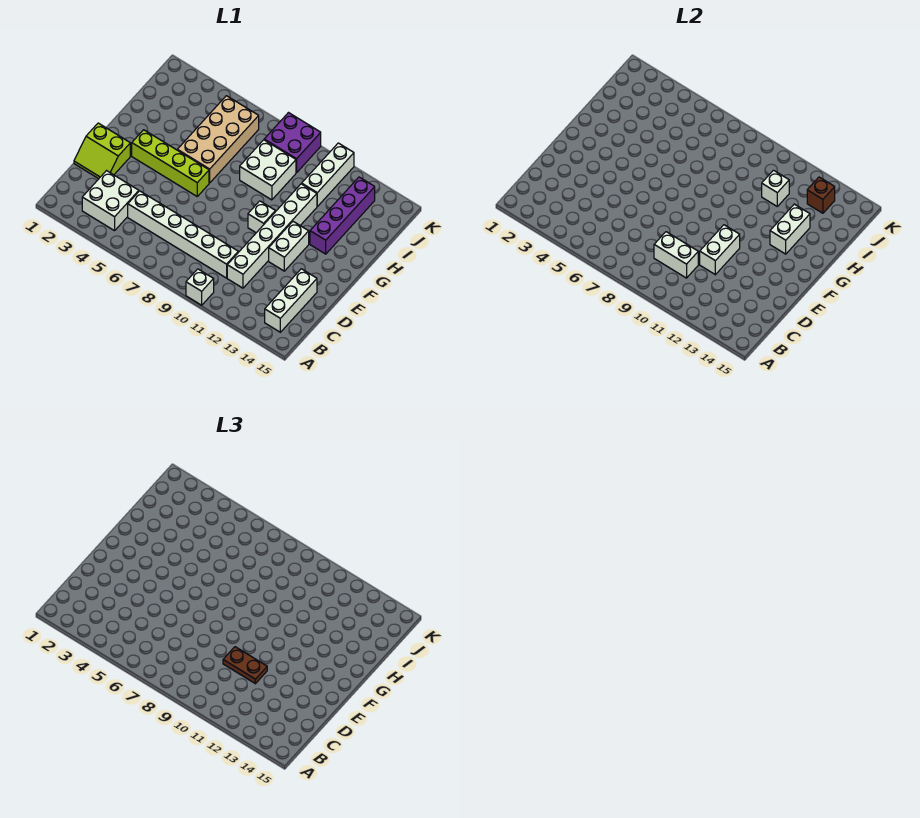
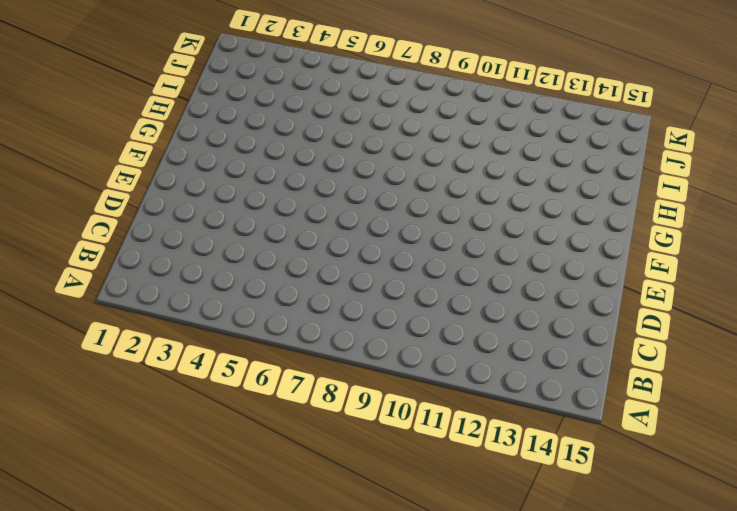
none -> white 1x1 brick [186,269,214,305]
none -> white 2x2 brick [82,171,139,231]
none -> white 1x3 brick [265,269,317,332]

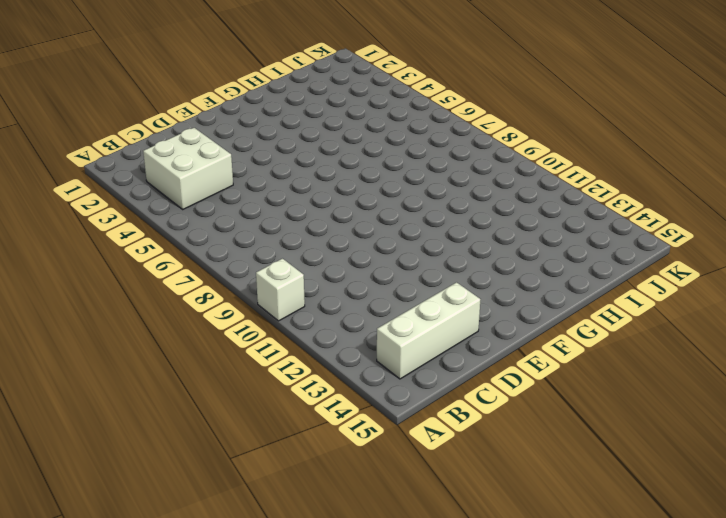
none -> white 1x6 brick [128,191,238,278]
none -> white 1x6 brick [227,184,317,288]
none -> lime 2x2 slope [74,123,130,179]

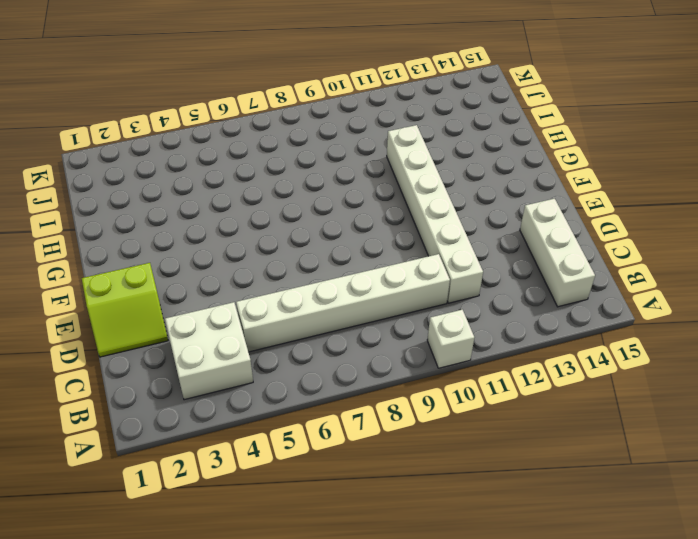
none -> white 1x2 brick [269,222,309,271]
none -> lime 1x4 brick [132,130,209,196]
none -> white 1x1 brick [248,201,275,233]

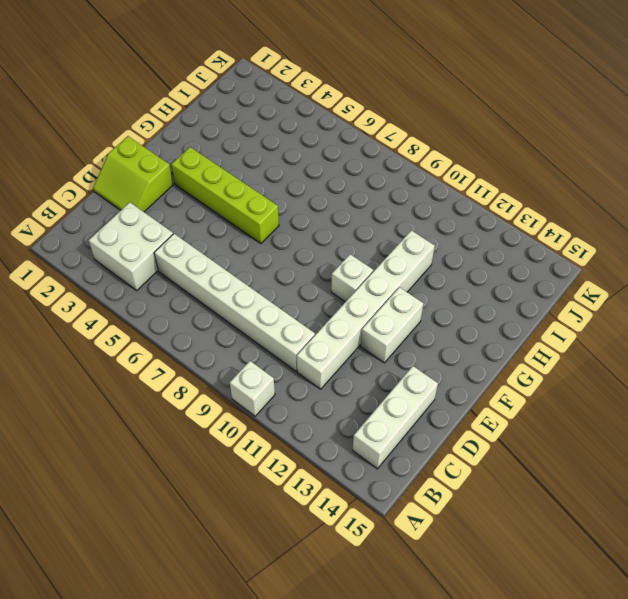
none -> tan 2x4 brick [178,96,259,183]
none -> purple 1x4 brick [310,177,375,254]
none -> white 2x2 brick [240,140,296,200]

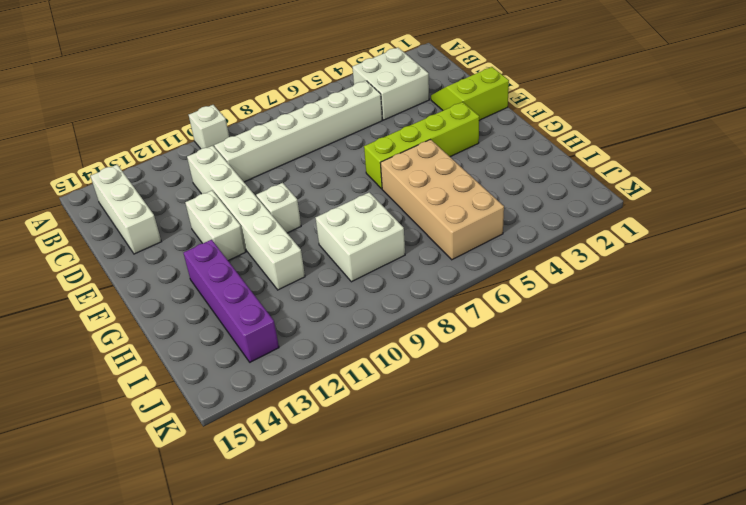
none -> white 1x3 brick [302,143,354,206]
none -> purple 2x2 brick [264,113,321,173]
none -> white 1x2 brick [654,232,698,278]

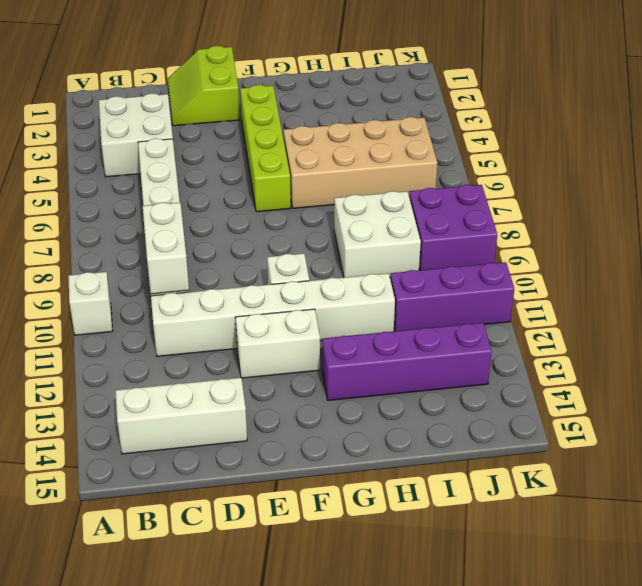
purple 1x3 brick [390,262,514,331] -> white 1x3 brick [302,143,354,206]
none -> white 1x2 brick [700,225,740,275]
none -> white 1x2 brick [770,204,810,254]
none -> white 1x1 brick [762,170,789,206]

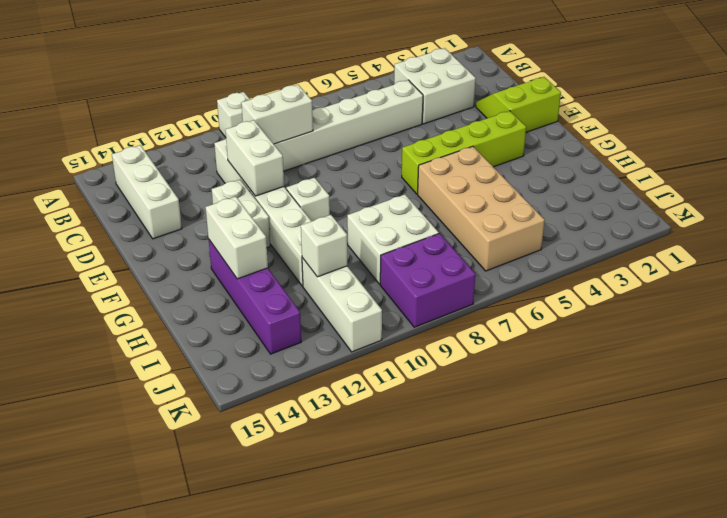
none -> brown 1x1 brick [807,177,835,213]
none -> brown 1x2 plate [223,647,267,684]

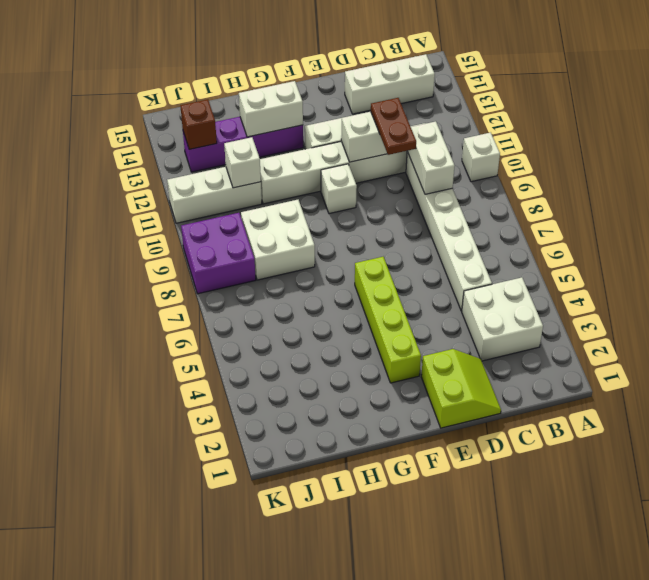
none -> tan 2x4 brick [178,96,259,183]

